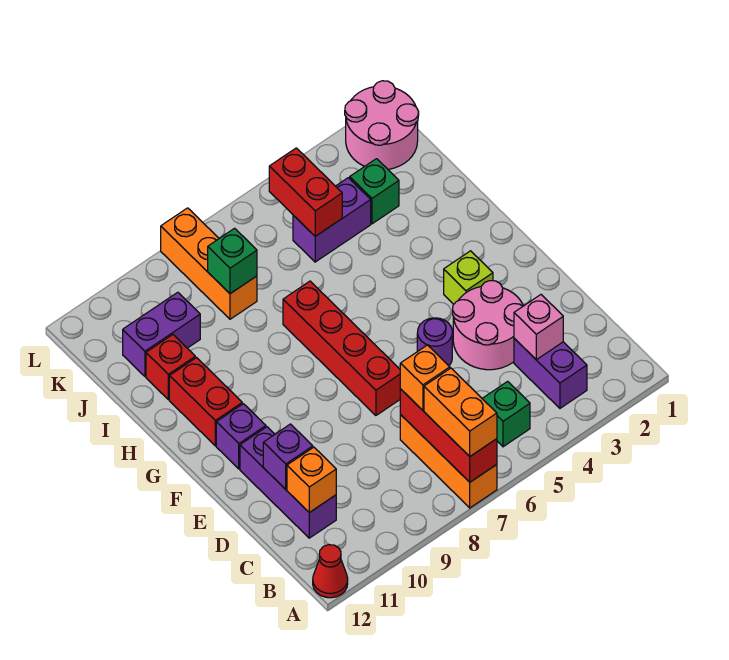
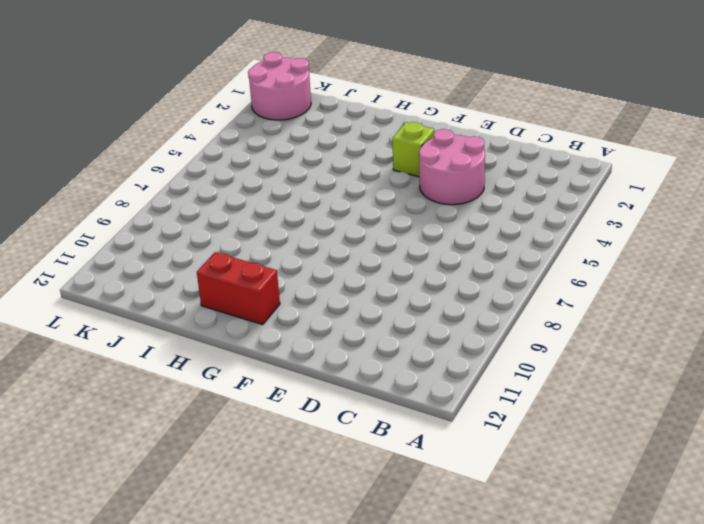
none -> orange 1x3 brick [400,415,497,508]
none -> red 1x1 cone [313,545,348,598]
none -> purple 1x2 brick [514,338,587,408]

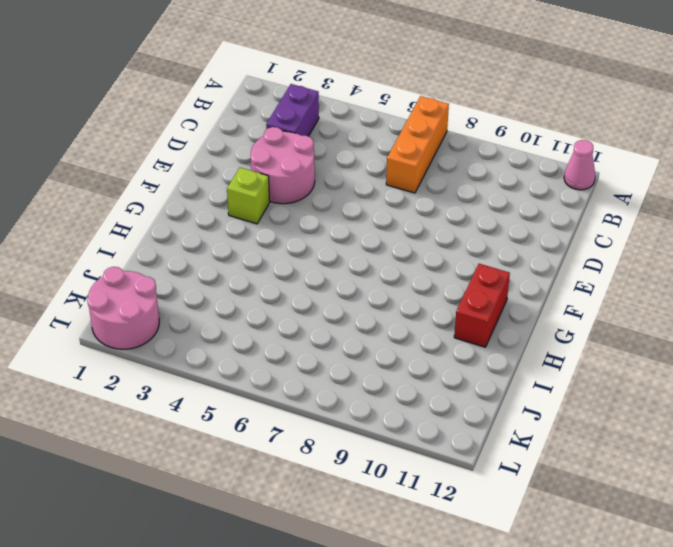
pink 1x1 cone [564,140,595,190] -> red 1x1 cone [313,545,348,598]
none -> green 1x1 brick [482,381,530,447]
none -> purple 1x3 brick [240,427,336,538]
none -> purple 1x1 round brick [417,318,452,366]

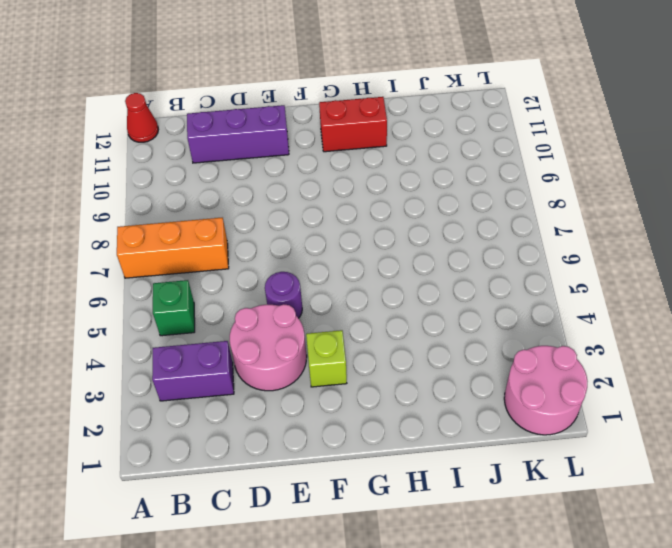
none -> red 1x4 brick [283,281,400,415]
none -> purple 1x1 brick [216,404,266,469]
none -> red 1x1 brick [146,335,195,400]

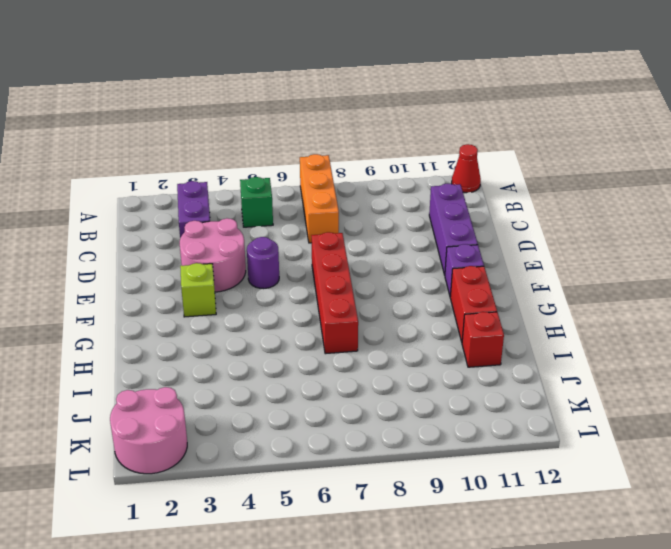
none -> green 1x1 brick [350,159,399,224]
none -> purple 1x2 brick [293,178,371,262]
none -> orange 1x3 brick [161,208,257,319]

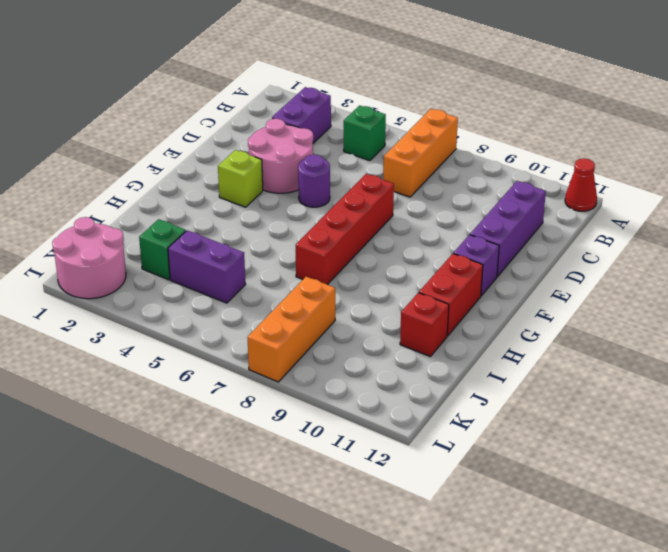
none -> purple 1x2 brick [123,292,200,376]
none -> red 1x3 brick [400,389,497,482]
none -> pink 1x1 brick [514,295,563,360]

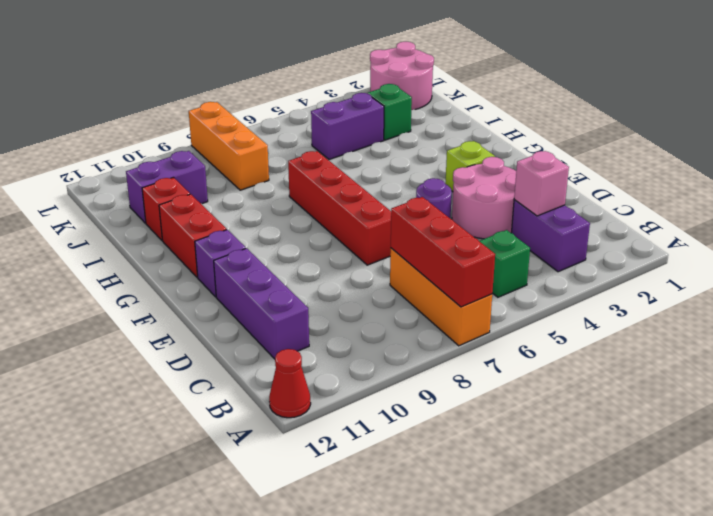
none -> orange 1x1 brick [287,447,336,513]
none -> purple 1x1 brick [263,424,313,489]
none -> red 1x2 brick [269,148,342,236]

